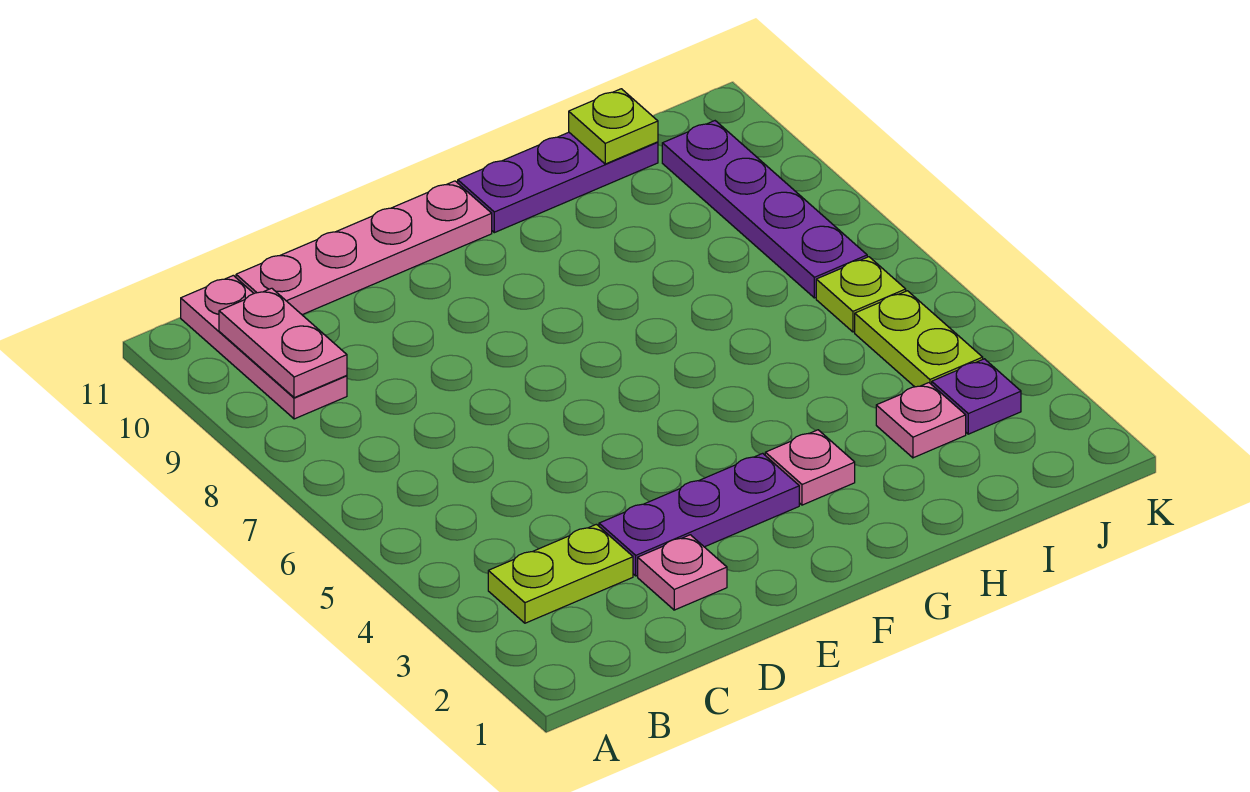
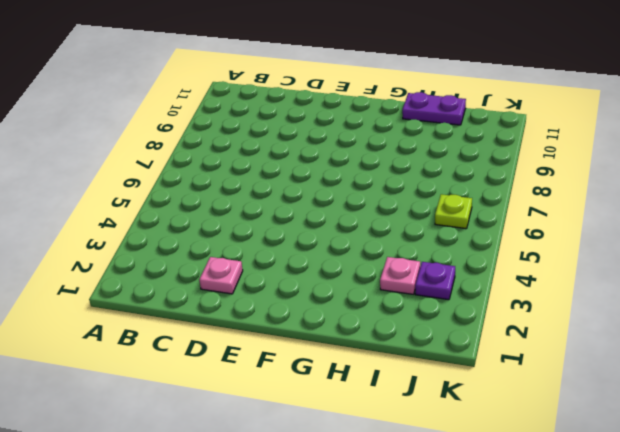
purple 1x2 plate [402,92,466,125] -> purple 1x3 plate [458,132,658,233]
none -> lime 1x2 plate [488,524,633,623]
none -> pink 1x3 plate [181,275,347,419]
none -> pink 1x4 plate [236,181,492,315]

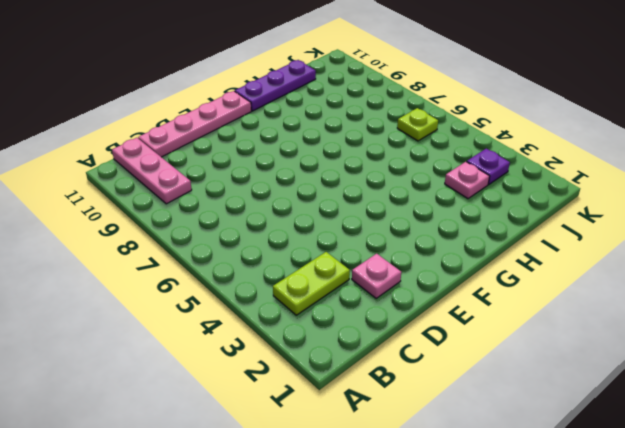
none -> purple 1x3 plate [599,453,799,576]
none -> pink 1x1 plate [765,430,855,505]
none -> lime 1x2 plate [855,291,983,387]

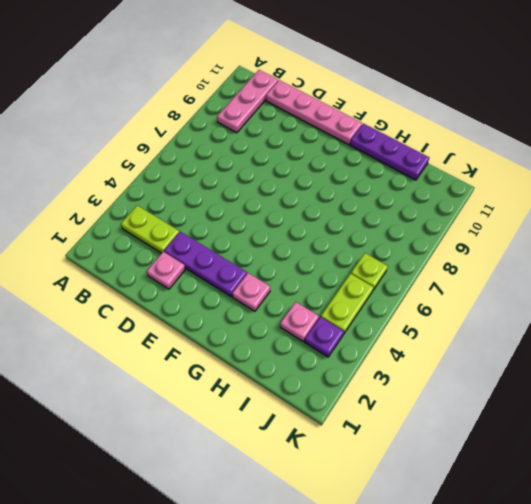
none -> purple 1x4 plate [662,121,867,298]
none -> pink 1x2 plate [219,288,347,398]
none -> lime 1x1 plate [569,89,658,164]

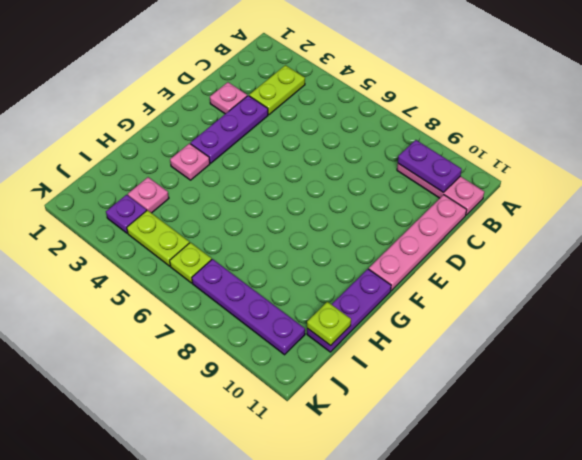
purple 1x2 plate [398,140,462,192] -> pink 1x2 plate [219,288,347,398]

